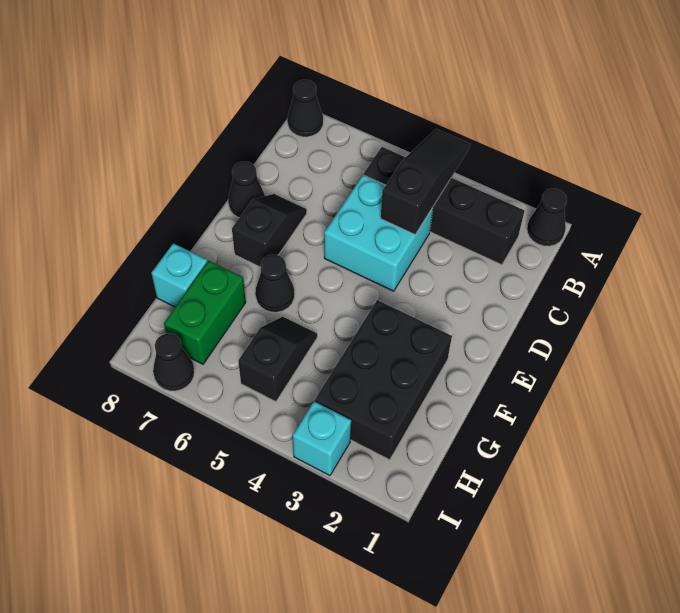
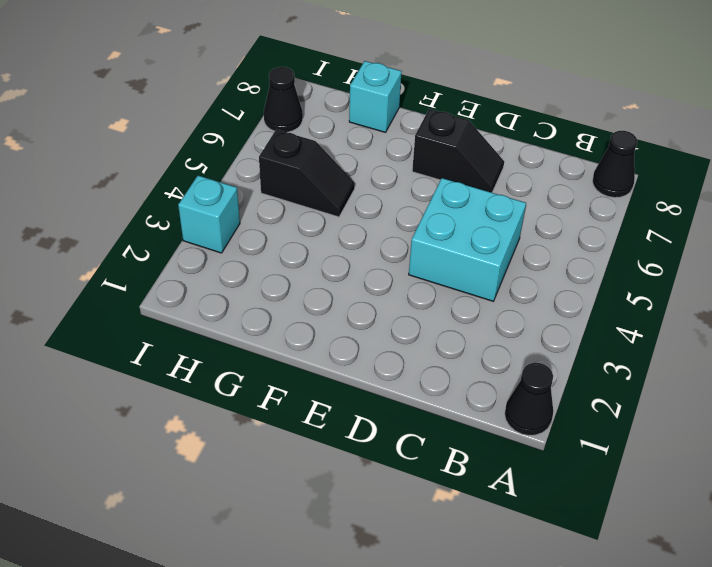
none -> black 1x4 brick [364,147,525,265]
none -> black 1x1 cone [228,162,265,218]
none -> black 2x3 brick [315,300,452,460]

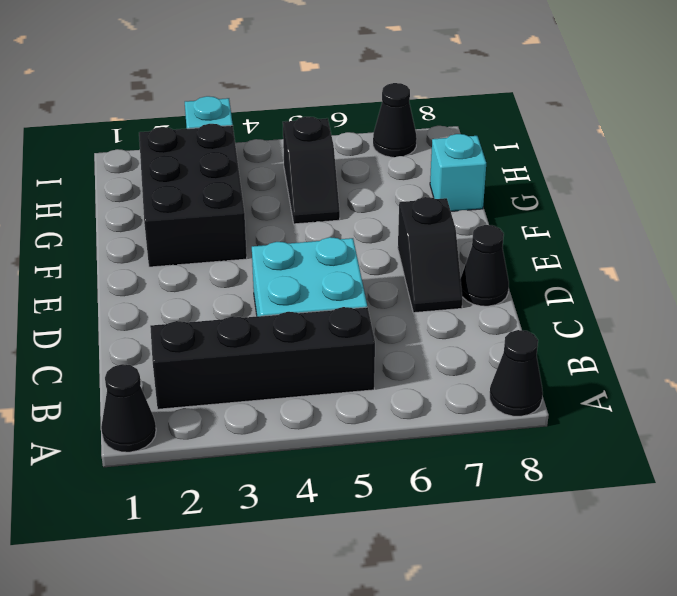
none -> black 1x1 cone [255,255,295,312]
none -> green 1x2 brick [164,261,246,364]
none -> black 1x3 slope [381,129,470,234]

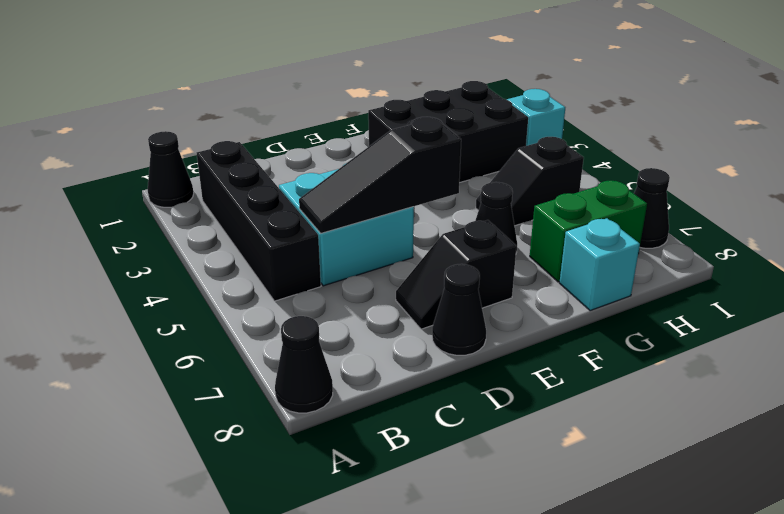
black 1x3 slope [299,117,461,233] -> black 1x3 slope moved to [381,129,470,234]

